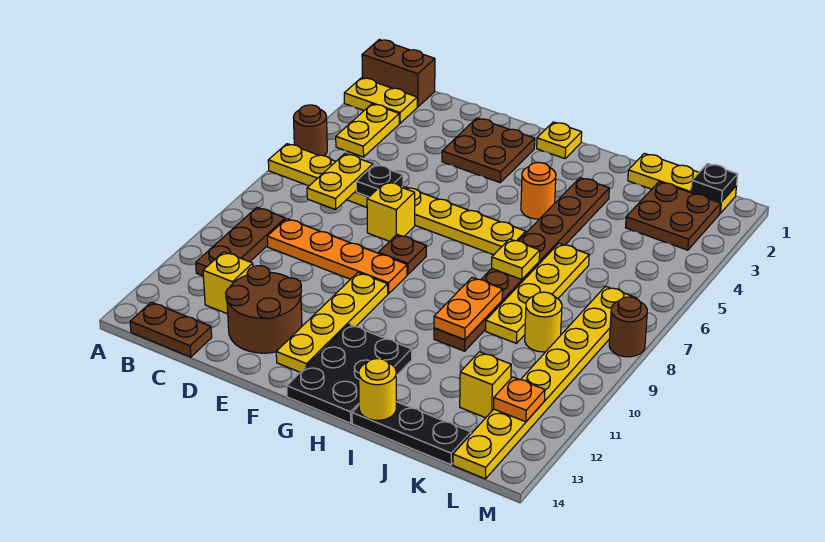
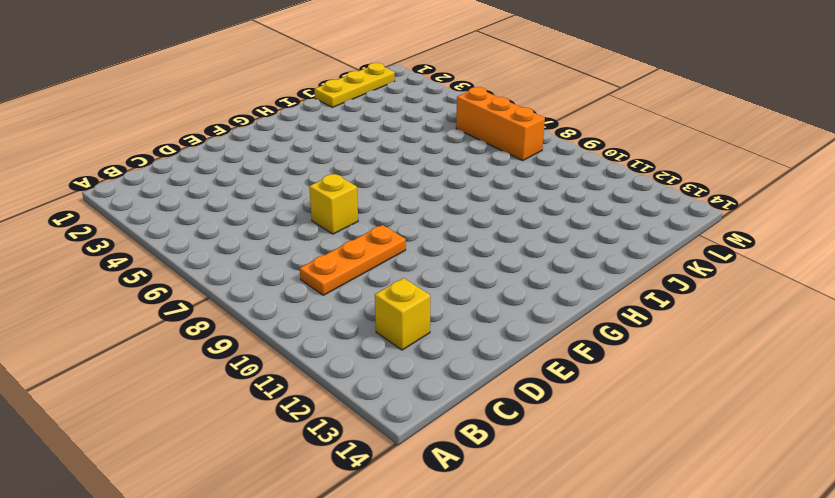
orange 1x3 plate [300,225,406,295] -> orange 1x4 plate [267,219,407,294]
orange 1x3 brick [456,87,545,161] -> yellow 1x8 plate [453,286,637,479]
none -> brown 1x2 brick [362,40,435,107]
none -> yellow 1x2 plate [344,78,417,123]
none -> brown 1x1 round brick [293,105,327,156]
none -> yellow 1x8 plate [268,144,526,255]

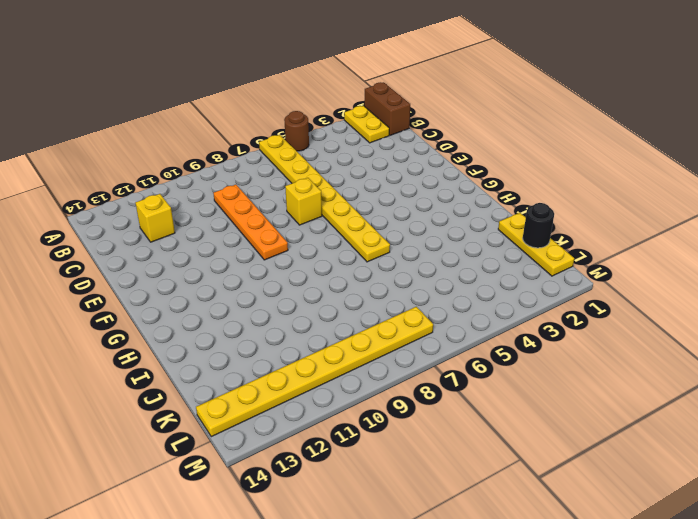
black 1x1 round brick [523,203,554,248] -> none
none -> yellow 1x2 plate [336,104,399,157]
none -> brown 1x3 plate [196,207,285,276]
none -> brown 1x2 plate [130,302,212,357]
none -> brown 2x2 round brick [226,266,302,353]

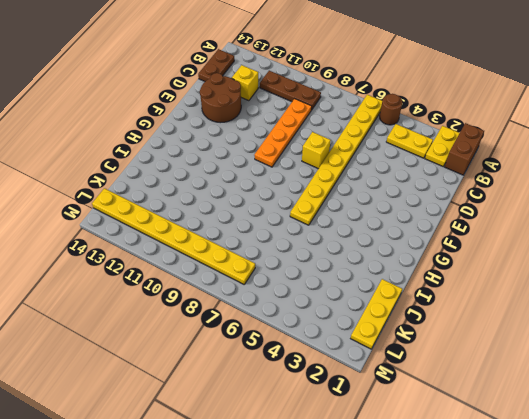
none -> brown 2x2 plate [442,118,535,183]
none -> brown 1x1 plate [379,235,426,274]
none -> yellow 1x4 plate [276,273,388,372]
none -> yellow 1x1 plate [537,122,582,159]

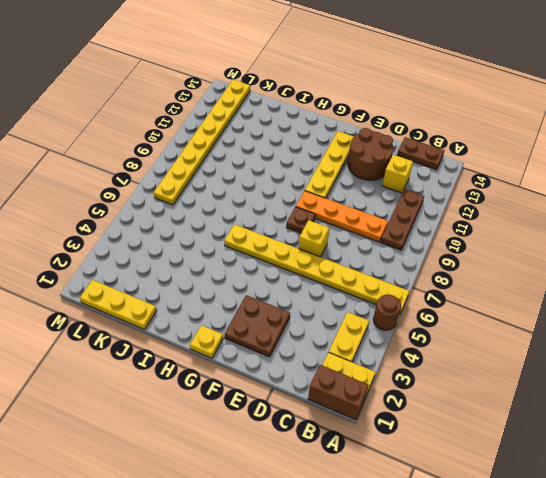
none -> black 2x3 plate [287,324,412,423]
none -> orange 1x1 round brick [521,163,556,219]
none -> brown 1x8 plate [434,177,609,351]
none -> black 1x3 plate [352,402,471,465]

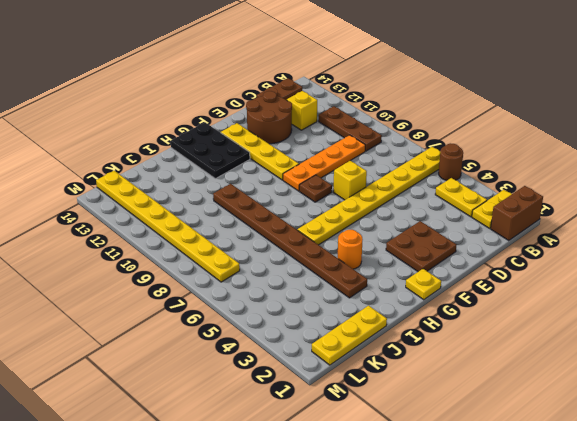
none -> black 1x3 plate [352,402,471,465]
none -> yellow 1x4 plate [486,244,589,343]
none -> brown 2x2 plate [626,182,721,250]
none -> yellow 1x1 round brick [525,292,562,352]

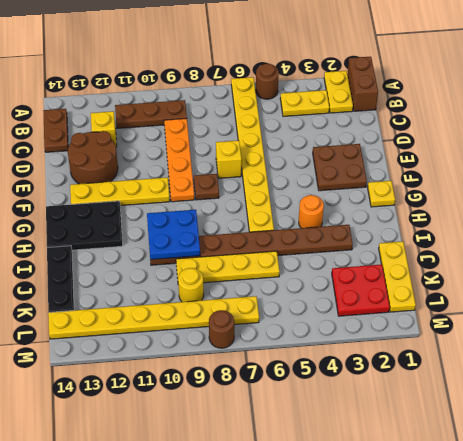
blue 2x2 plate [147,210,200,260] -> orange 1x2 plate [434,278,503,340]
red 2x2 plate [332,264,390,316] -> brown 2x2 plate [626,182,721,250]
none -> yellow 1x1 brick [460,352,511,418]
none -> yellow 1x2 plate [307,154,373,210]
none -> black 1x1 plate [356,164,403,197]
none -> yellow 1x1 plate [492,239,540,280]

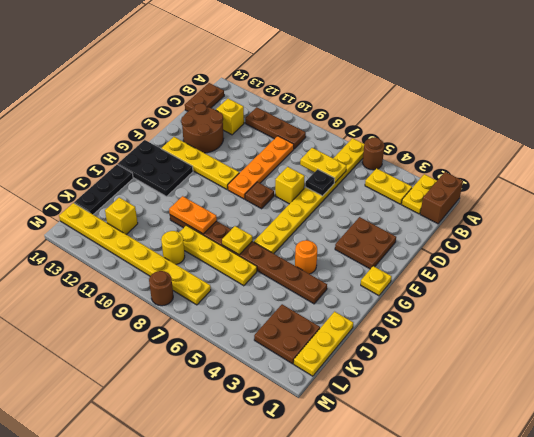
none -> yellow 1x1 round brick [359,359,396,420]
none -> black 1x1 plate [691,164,738,202]
none -> orange 1x1 plate [494,377,545,422]

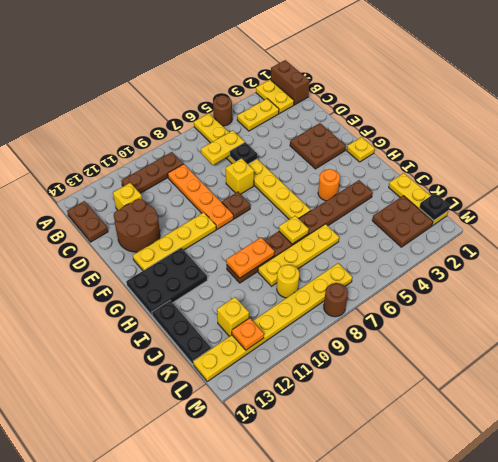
none -> yellow 1x1 round brick [359,359,396,420]

